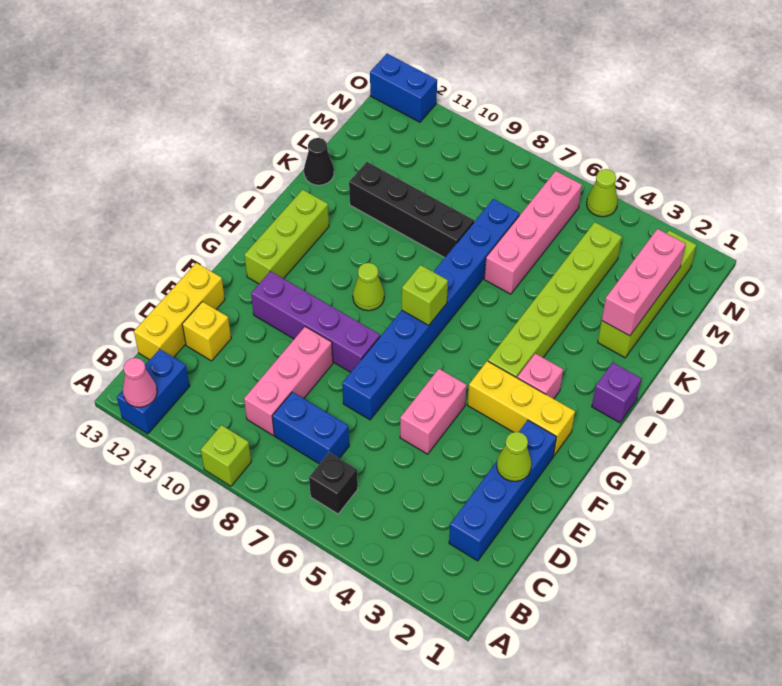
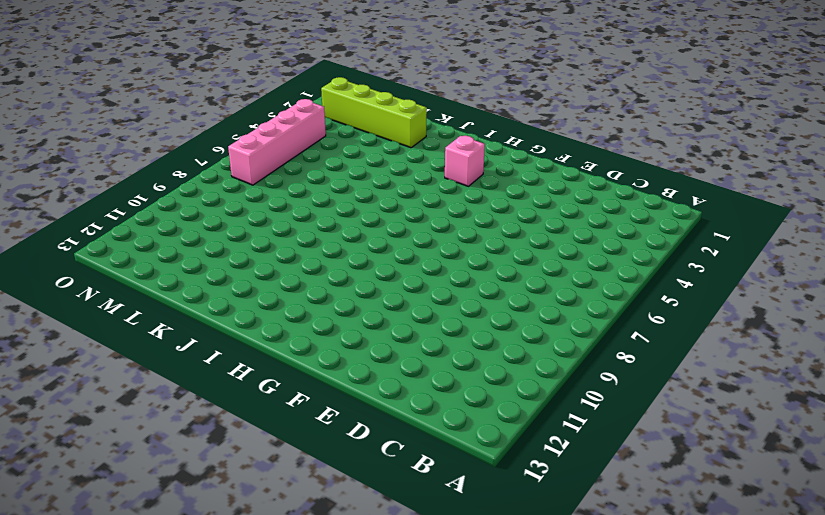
pink 1x4 brick [228,99,326,185] -> pink 1x4 brick turned to [484,171,582,294]
none -> lime 1x1 brick [201,425,251,486]
none -> blue 1x2 brick [117,349,190,434]
none -> black 1x1 brick [309,452,358,514]

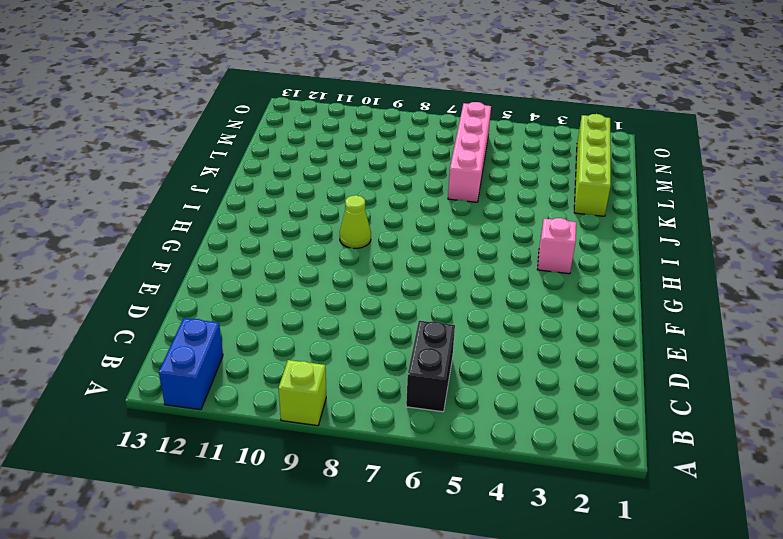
black 1x2 brick [406,321,455,412] -> black 1x1 brick [309,452,358,514]
none -> blue 1x4 brick [449,420,556,561]
none -> blue 1x2 brick [272,392,349,464]
none -> pink 1x3 brick [244,327,333,435]

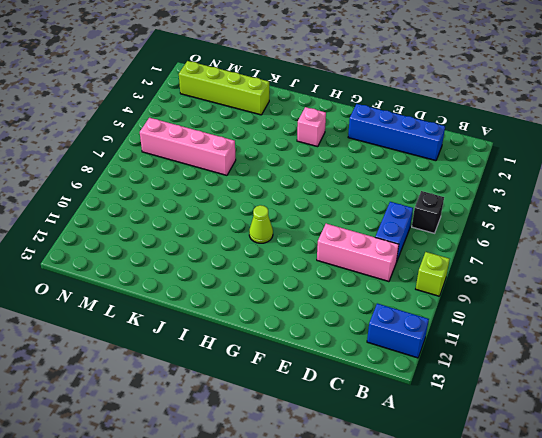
none -> yellow 1x3 brick [134,263,225,360]
none -> yellow 1x1 brick [182,302,231,361]
none -> pink 1x2 brick [400,369,467,454]

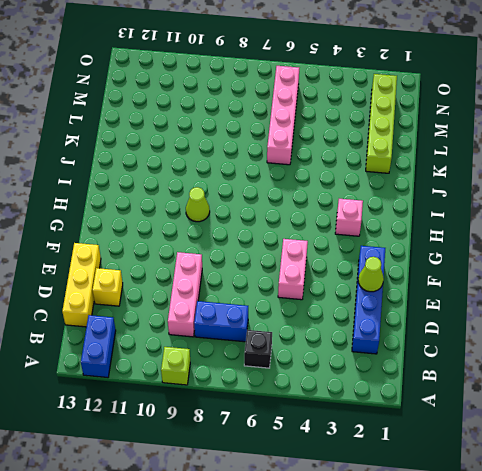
none -> blue 1x8 brick [342,199,520,420]
none -> purple 1x4 brick [251,271,380,372]
none -> yellow 1x3 brick [468,361,575,455]

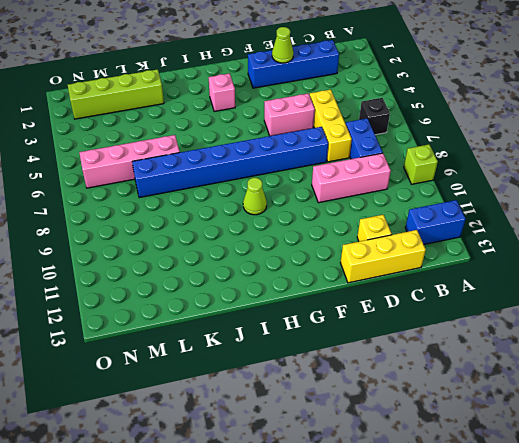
yellow 1x3 brick [310,90,352,162] -> yellow 1x3 brick moved to [468,361,575,455]
none -> purple 1x4 brick [251,271,380,372]
none -> lime 1x3 brick [244,190,329,284]
none -> lime 1x6 brick [488,222,622,378]

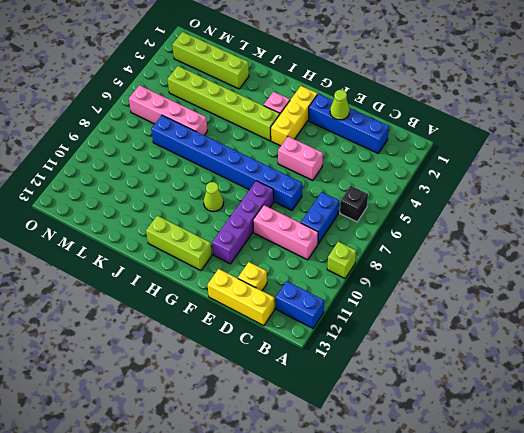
none -> purple 1x1 brick [592,363,641,423]
none -> black 1x4 brick [349,162,474,258]
none -> black 1x1 cone [304,138,334,185]

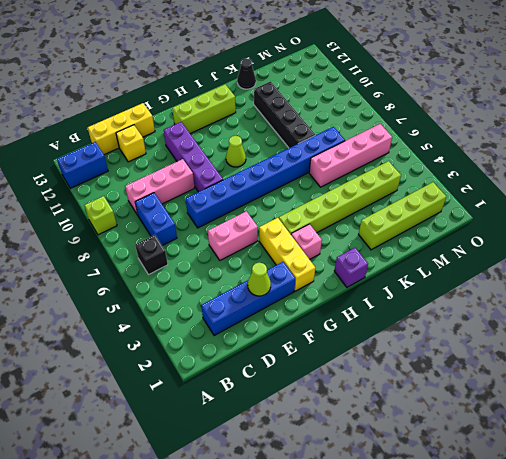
none -> lime 1x1 cone [587,169,618,217]
none -> blue 1x2 brick [370,54,437,122]
none -> pink 1x1 cone [123,358,157,407]

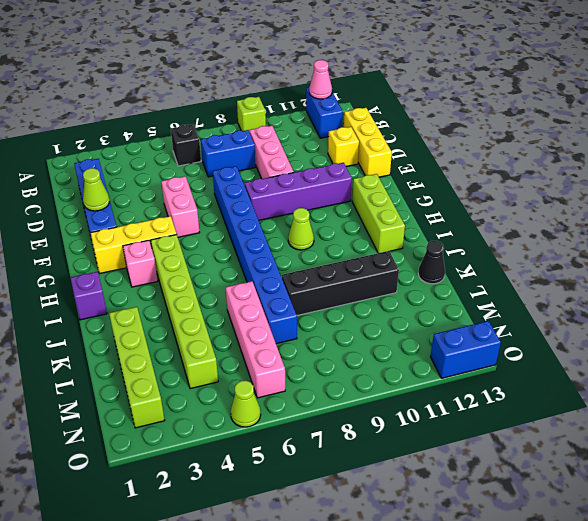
none -> lime 1x1 brick [402,265,448,326]
none -> pink 1x3 brick [602,229,686,336]

